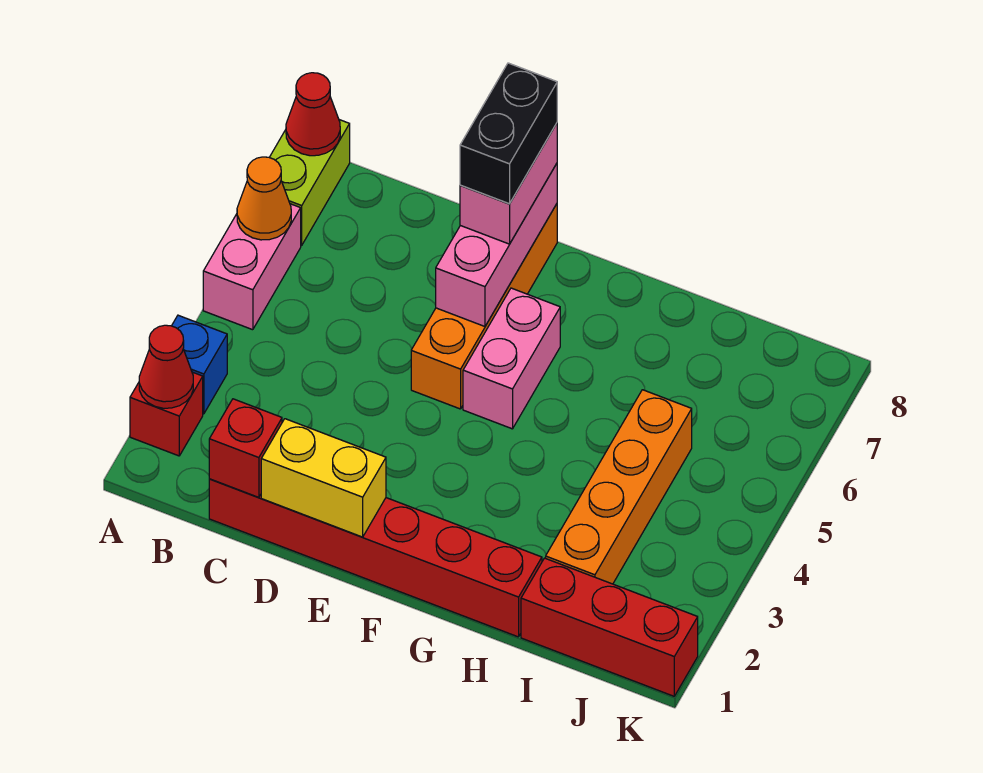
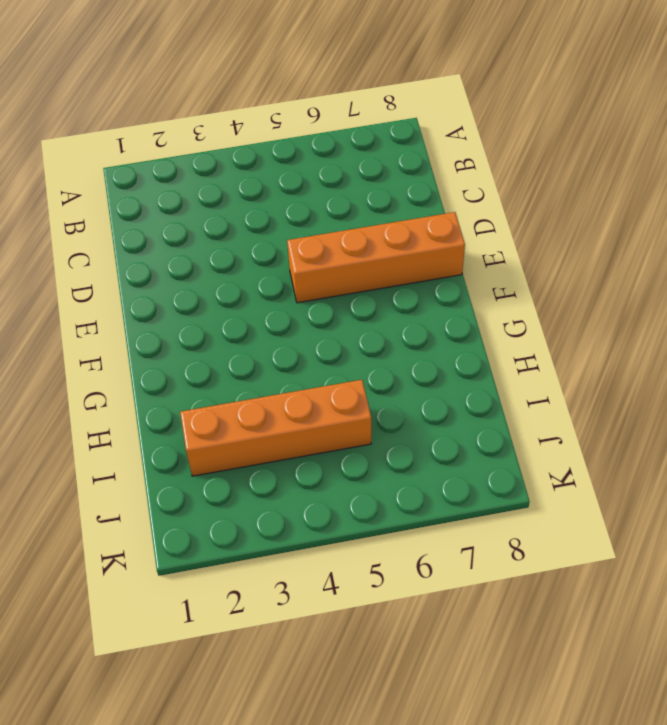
none -> red 1x1 brick [130,372,203,456]
none -> blue 1x1 brick [172,315,227,414]
none -> pink 1x2 brick [203,204,301,330]

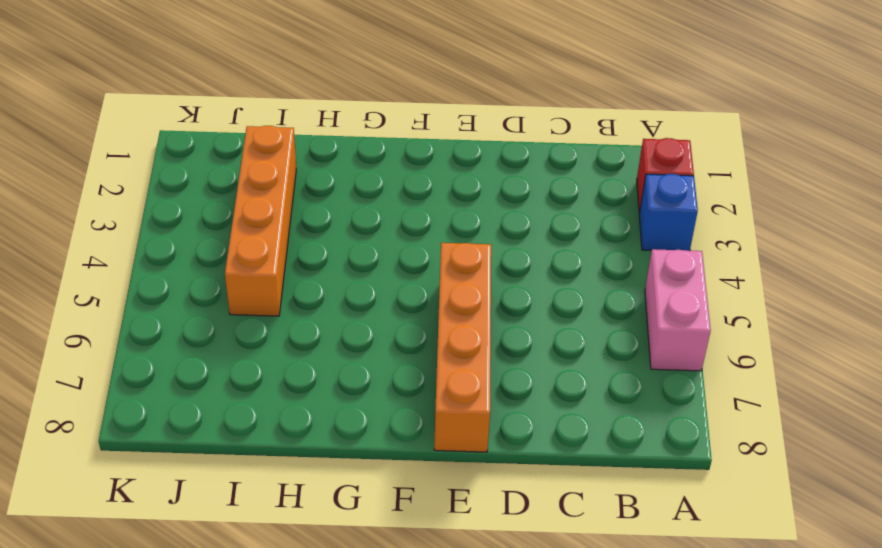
none -> lime 1x2 brick [270,120,350,245]
none -> red 1x6 brick [209,479,542,637]
none -> pink 1x2 brick [463,288,560,429]

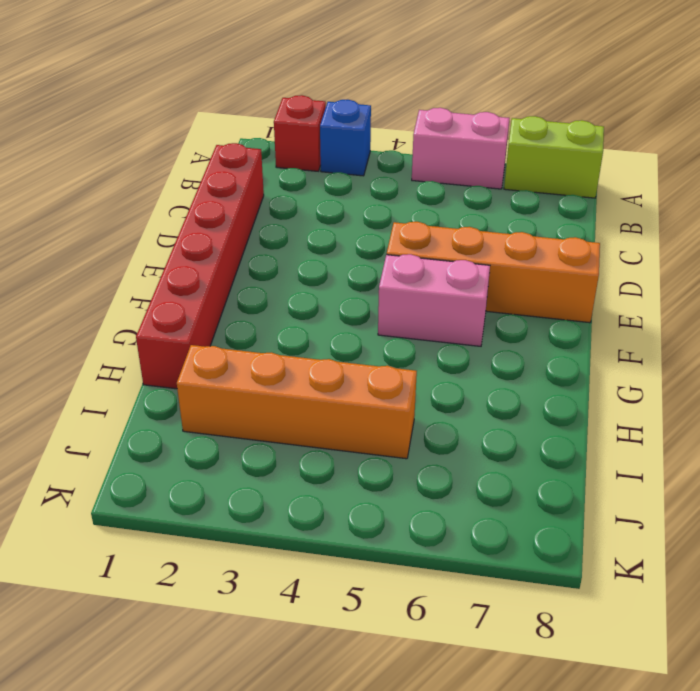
none -> red 1x3 brick [521,558,698,696]
none -> red 1x1 cone [139,325,193,408]
none -> orange 1x1 cone [237,157,291,240]

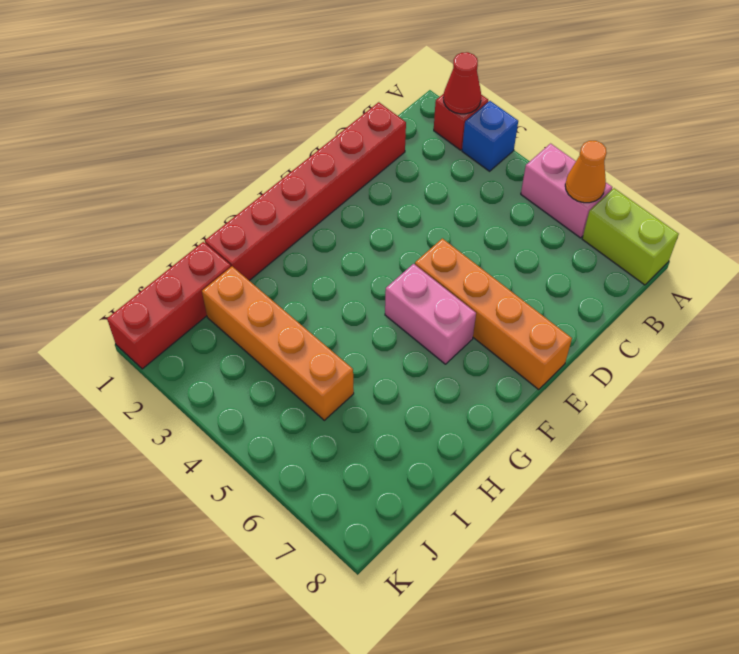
none -> red 1x1 cone [286,73,340,156]
none -> red 1x1 brick [209,399,282,497]
none -> yellow 1x2 brick [261,419,386,537]

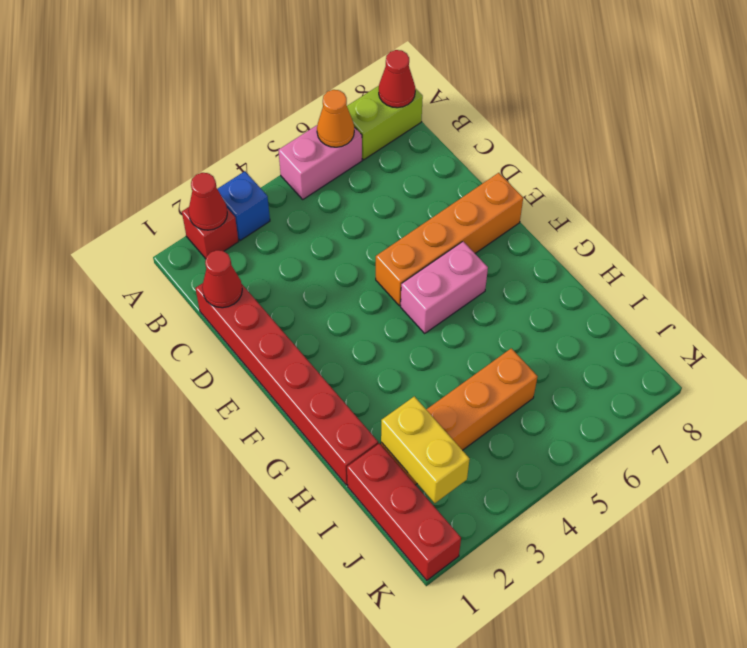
red 1x1 cone [202,250,242,308] -> red 1x1 brick [209,399,282,497]
yellow 1x2 brick [381,396,470,503] -> yellow 1x2 brick moved to [261,419,386,537]
none -> pink 1x3 brick [436,164,557,326]
none -> pink 1x2 brick [460,123,557,244]
none -> black 1x2 brick [460,63,557,204]

